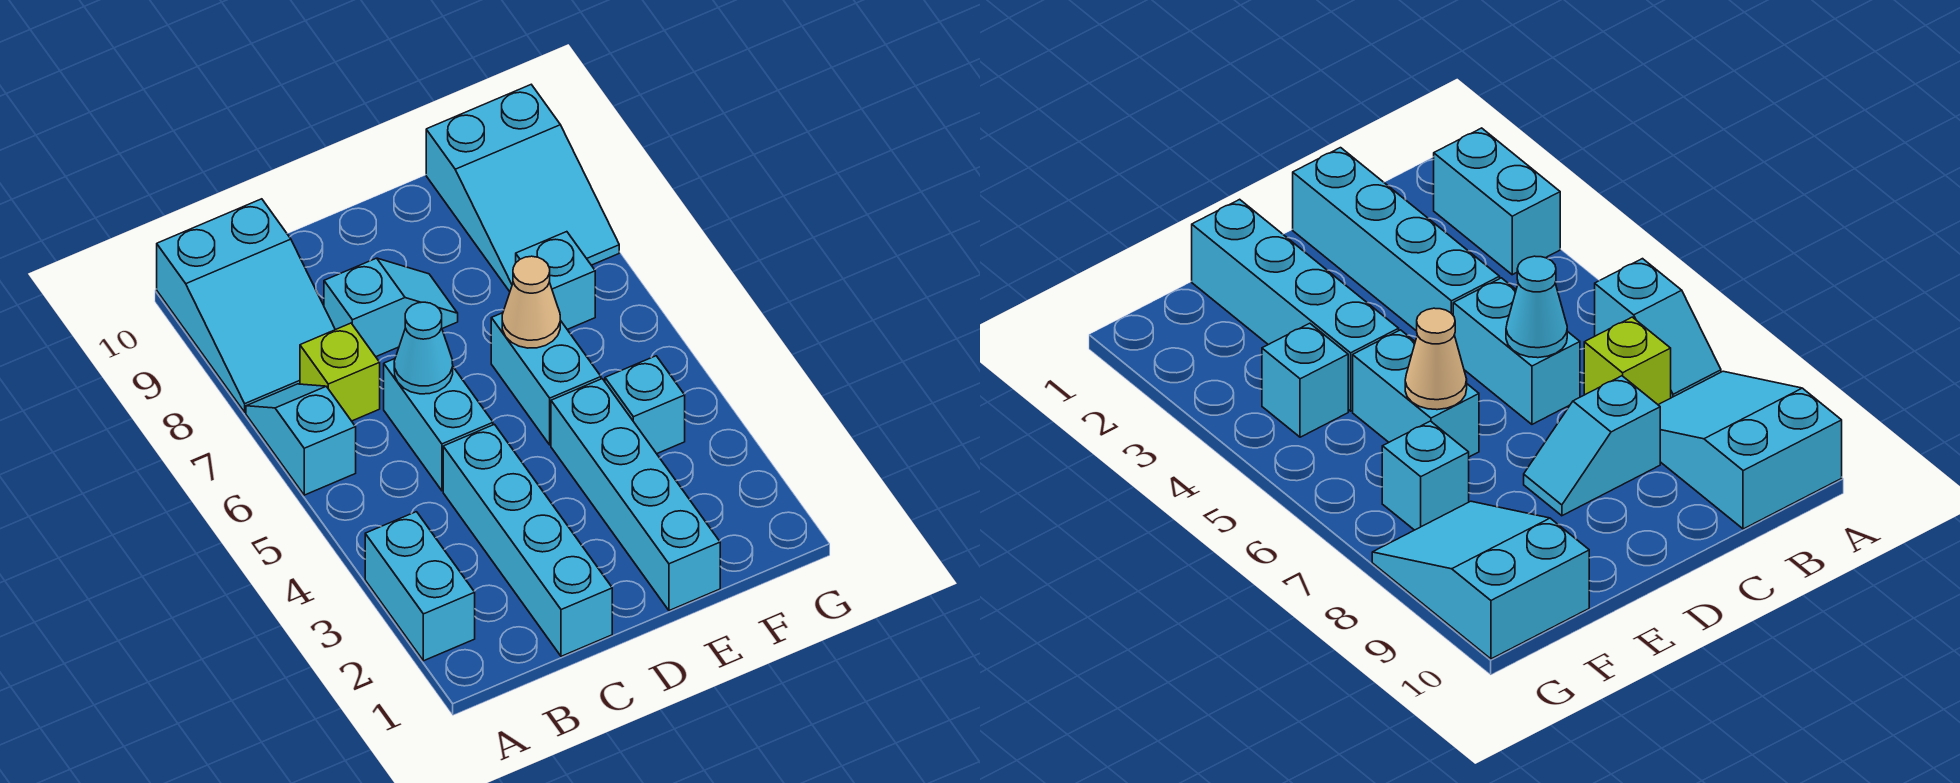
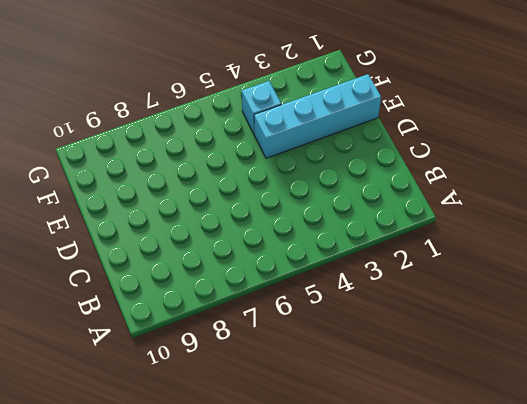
none -> cyan 1x2 brick [365,512,475,661]
none -> cyan 1x2 slope [246,384,356,495]
none -> cyan 2x3 slope [157,199,335,412]

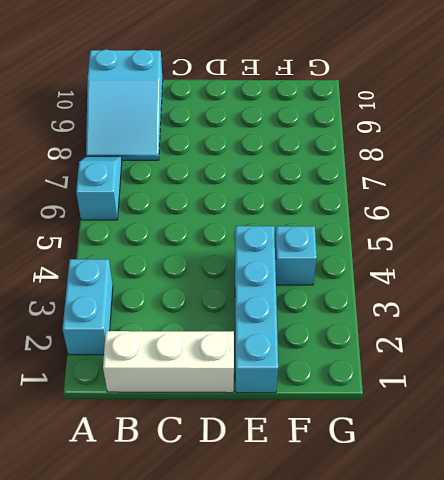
white 1x3 brick [103,331,234,393] -> cyan 1x4 brick [443,424,612,656]
none -> lime 1x1 brick [300,323,380,421]
none -> cyan 1x2 brick [384,359,493,491]
none -> cyan 1x2 slope [324,258,458,357]

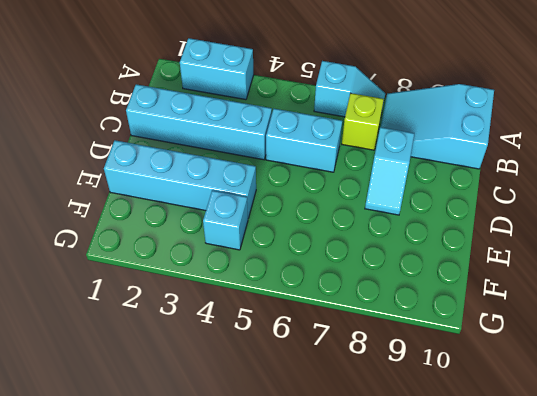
none -> cyan 1x2 brick [491,313,601,445]
none -> cyan 1x1 brick [516,232,595,329]
none -> cyan 2x3 slope [426,85,619,292]

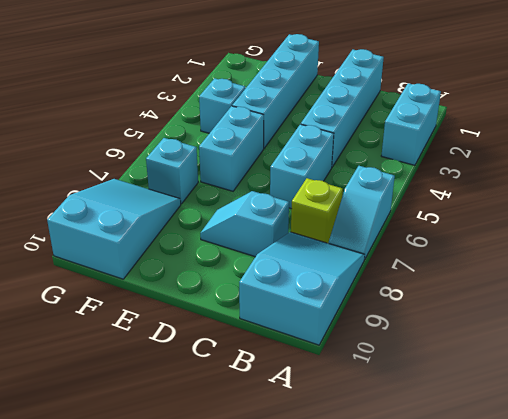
none -> cyan 1x1 cone [394,302,453,394]
none -> tan 1x1 cone [502,256,560,348]

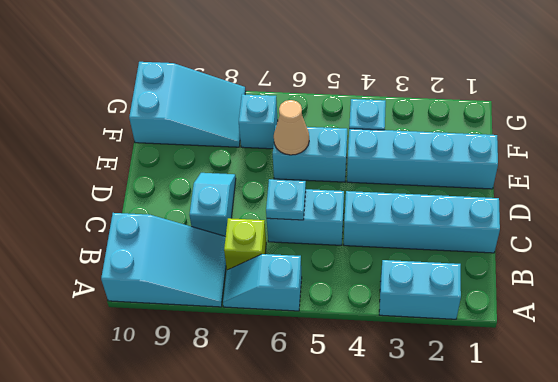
cyan 1x1 plate [266,179,306,220] -> cyan 1x1 cone [394,302,453,394]

